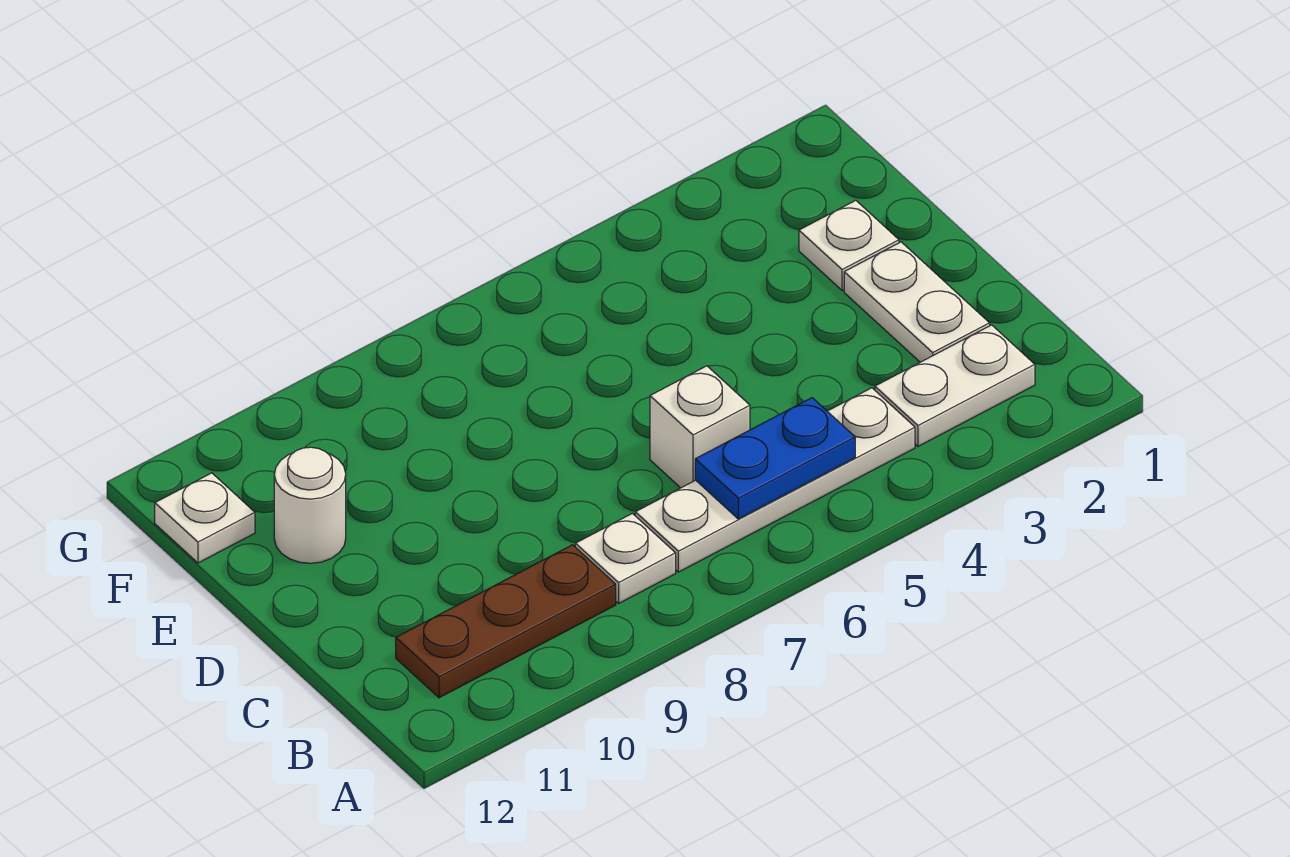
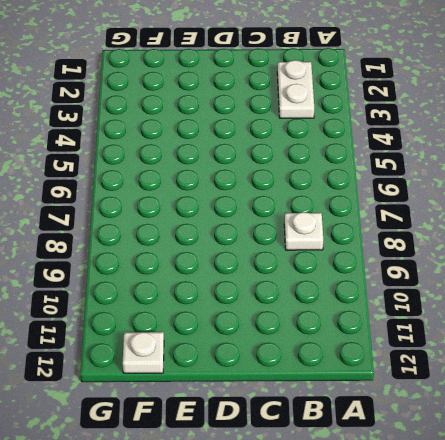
none -> white 1x4 plate [635,388,915,572]
none -> brown 1x3 plate [396,545,616,698]

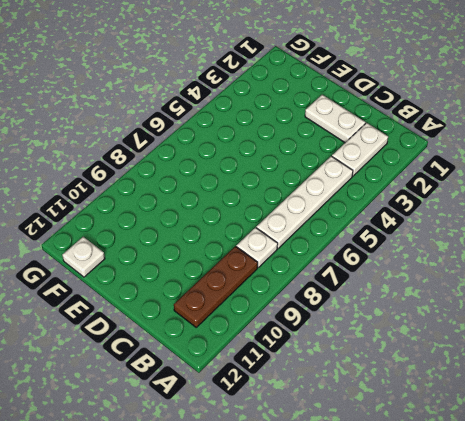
none -> white 1x1 brick [650,366,750,488]
none -> white 1x1 plate [799,200,899,290]

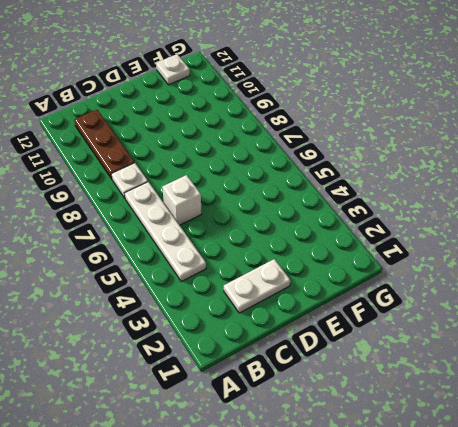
none -> white 1x2 plate [875,325,1035,446]
none -> white 1x1 plate [799,200,899,290]

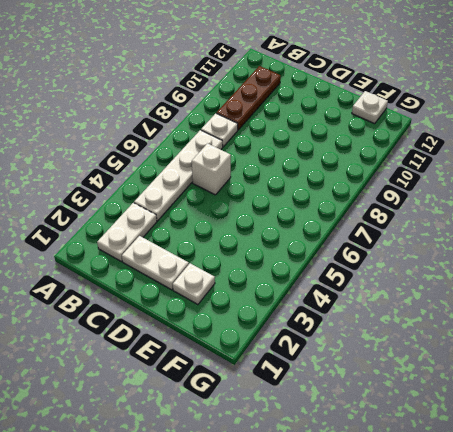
none -> white 1x1 round brick [274,447,346,563]
none -> blue 1x2 plate [695,398,855,519]

